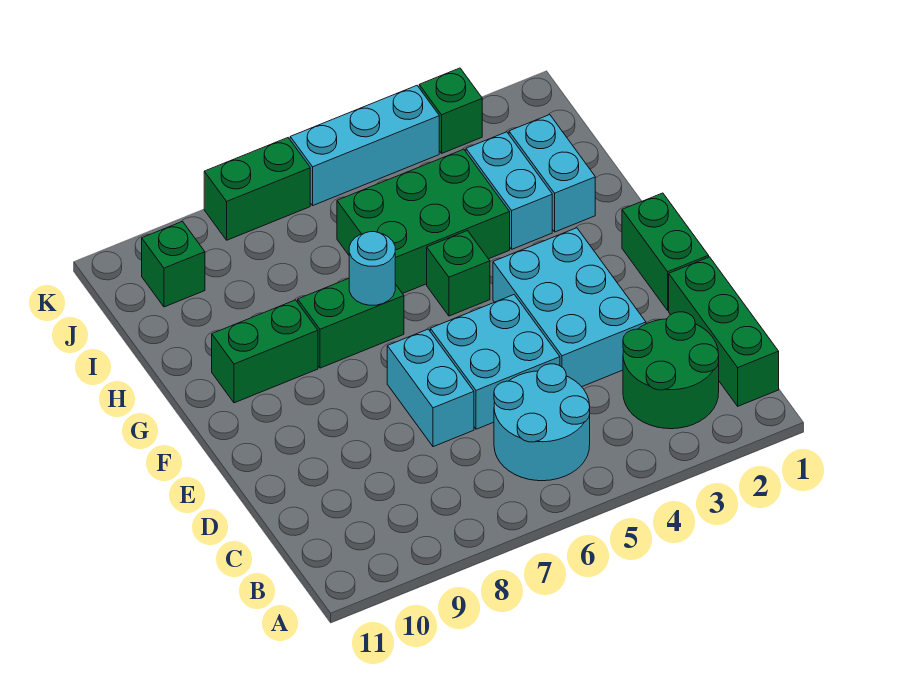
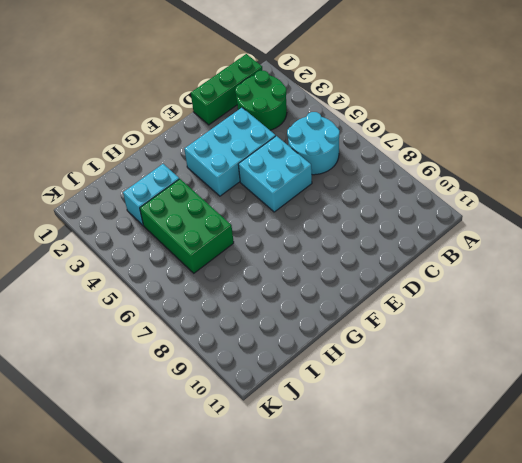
none -> cyan 1x2 brick [387,329,474,447]
none -> green 1x2 brick [622,193,709,310]
none -> green 1x1 brick [427,231,490,316]

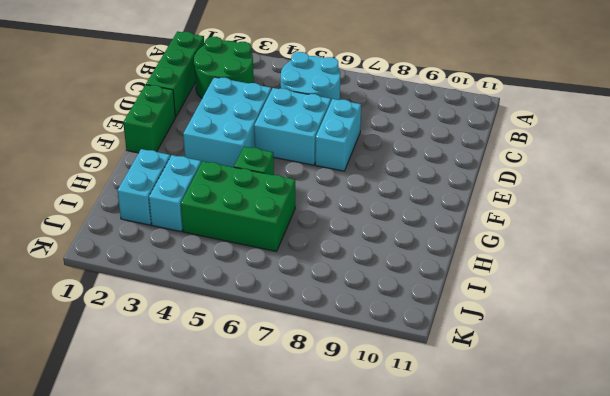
none -> green 1x2 brick [298,278,404,368]
none -> green 1x2 brick [212,300,318,403]
none -> green 1x1 brick [142,222,205,307]

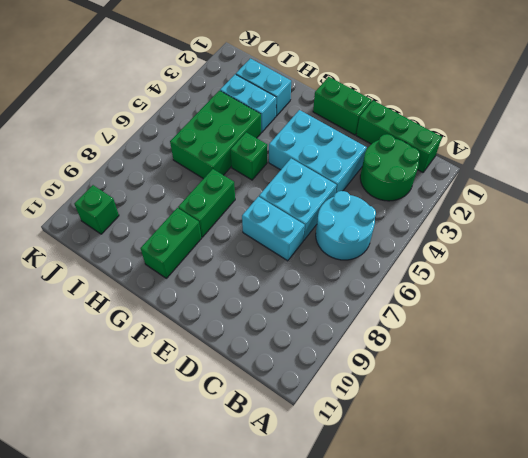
none -> green 1x1 brick [419,68,482,153]
none -> cyan 1x3 brick [290,86,439,205]
none -> green 1x2 brick [204,138,310,240]

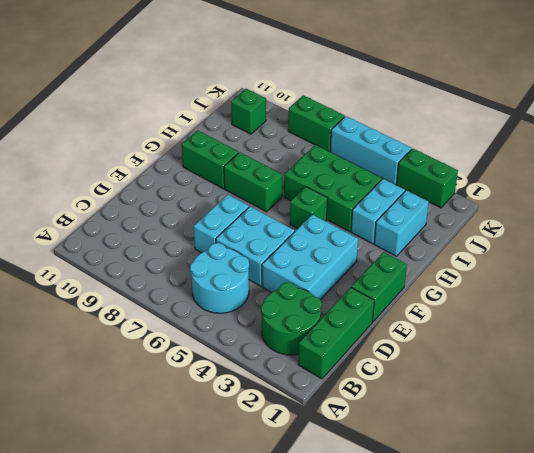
green 1x2 brick [397,149,458,208] -> green 1x1 brick [419,68,482,153]
none -> cyan 1x1 round brick [349,232,395,305]

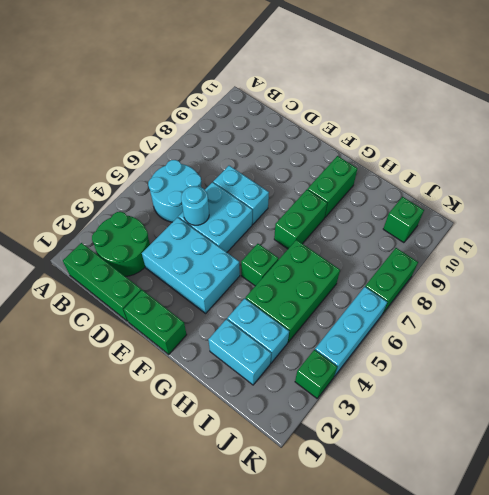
cyan 1x1 round brick [181,186,209,225] -> cyan 1x1 round brick moved to [349,232,395,305]

